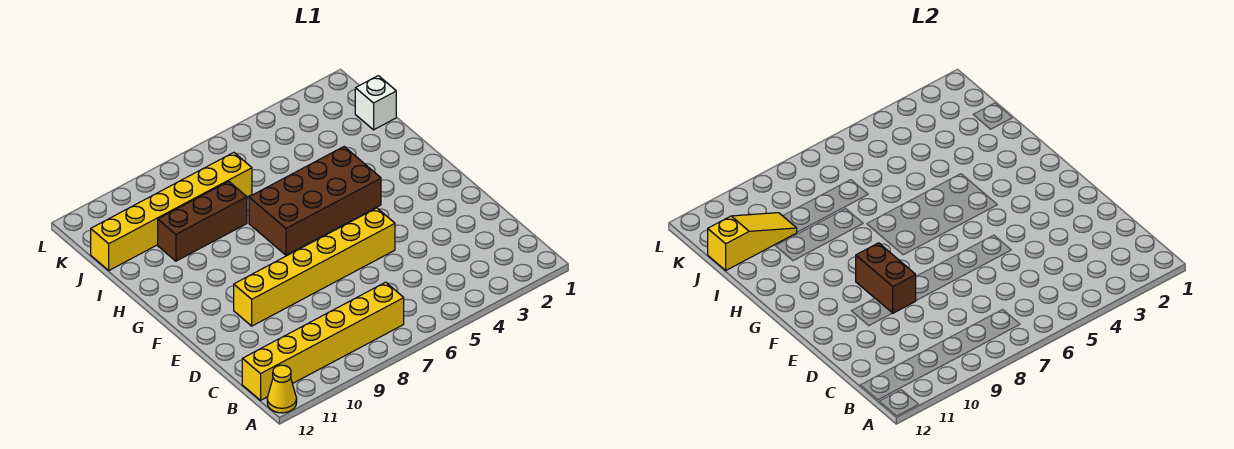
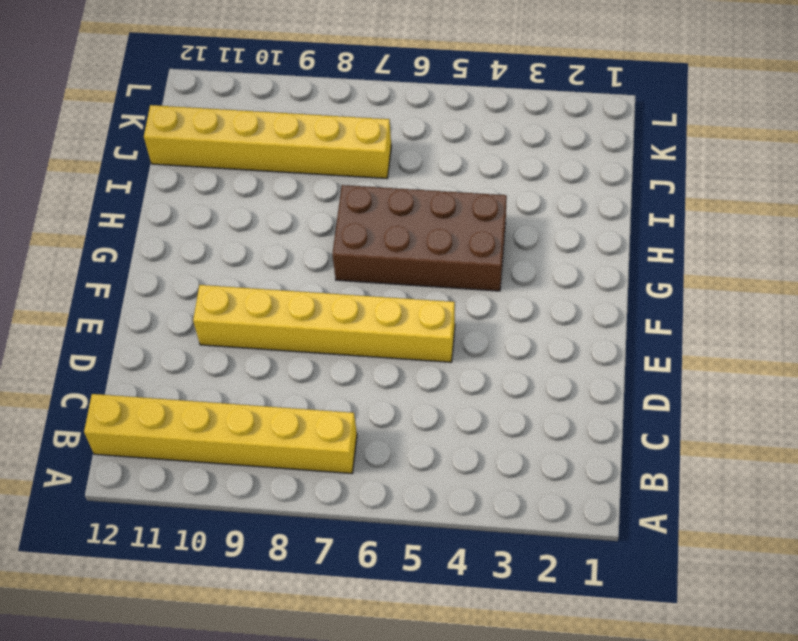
none -> yellow 1x1 cone [267,365,297,413]
none -> brown 1x3 brick [158,181,247,261]

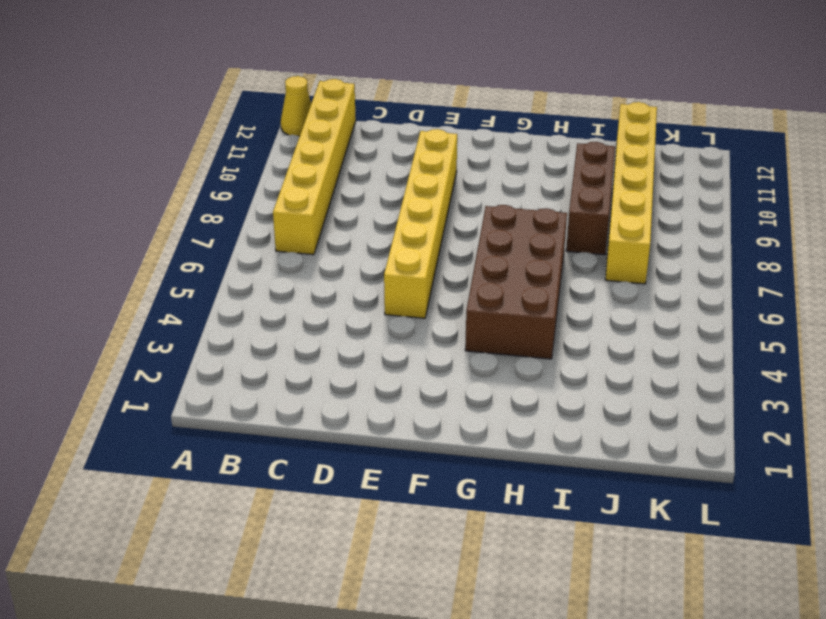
none -> white 1x1 brick [355,76,396,130]
none -> brown 1x2 brick [856,243,916,313]

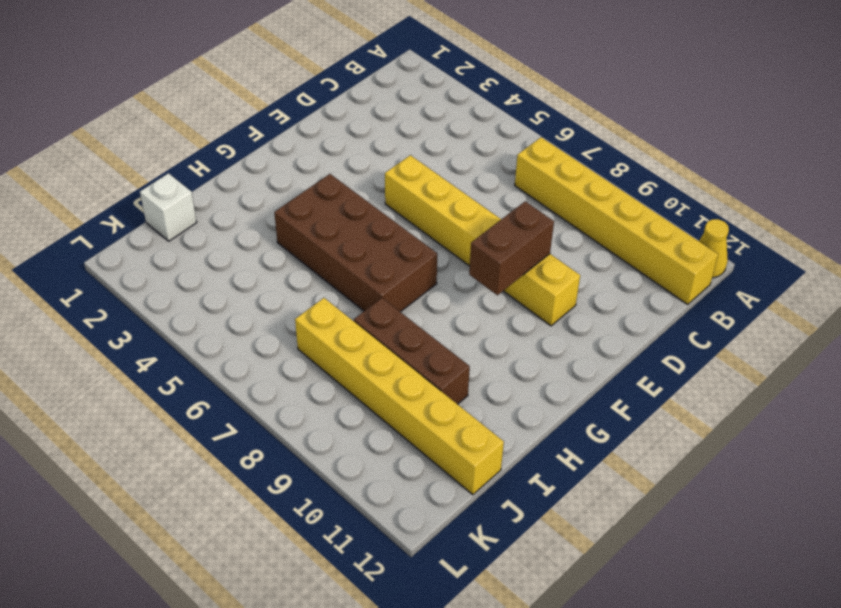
none -> yellow 1x3 slope [708,213,797,270]

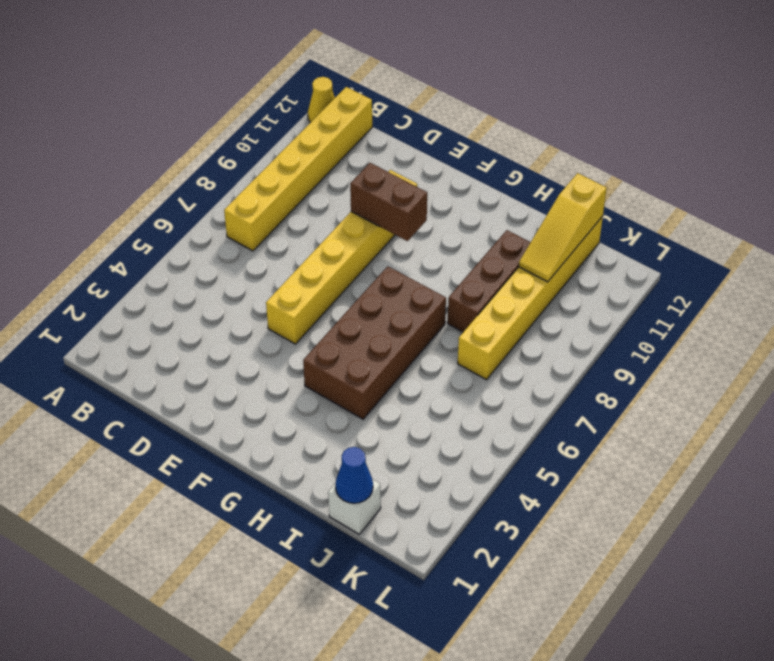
blue 1x1 cone [335,447,373,503] -> none

